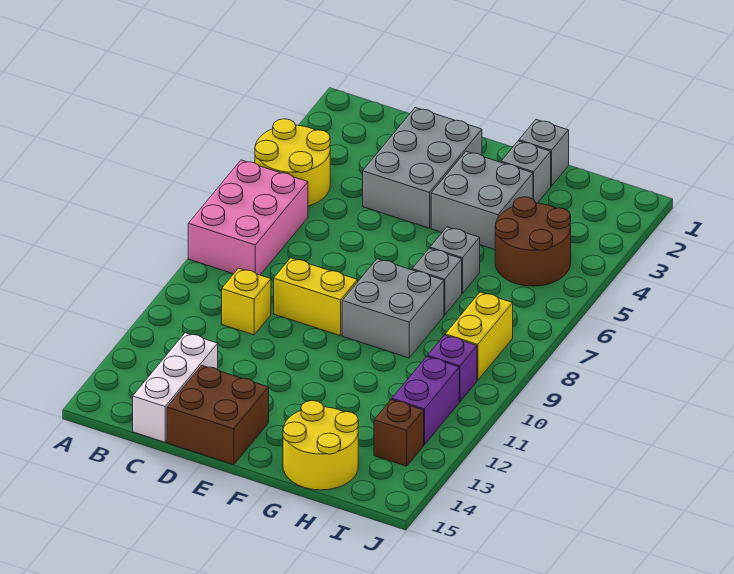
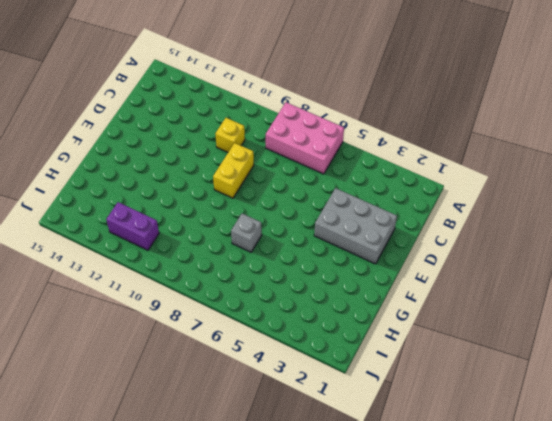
none -> yellow 2x2 round brick [255,119,330,206]
none -> white 1x3 brick [133,333,218,442]
none -> brown 2x2 brick [167,365,269,465]

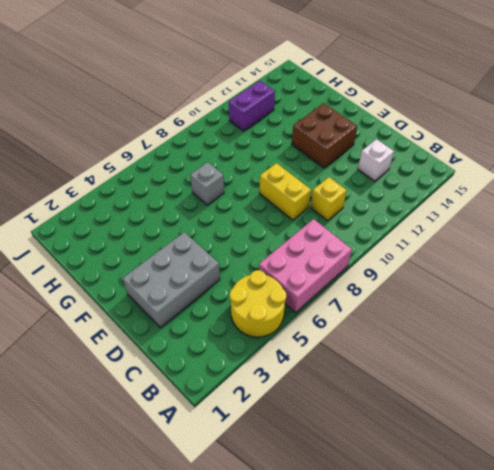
white 1x1 brick [358,139,394,181] -> white 1x3 brick [133,333,218,442]
brown 2x2 brick [292,103,357,168] -> brown 2x2 brick moved to [167,365,269,465]
none -> grey 2x2 brick [431,151,533,249]
none -> grey 2x2 brick [342,259,444,358]
none -> grey 1x1 brick [519,120,569,186]

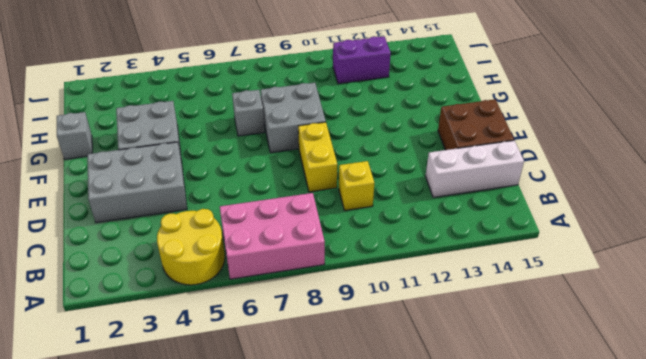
none -> grey 1x1 brick [501,141,551,203]
none -> grey 1x1 brick [430,227,480,293]
none -> yellow 2x2 round brick [283,401,358,490]

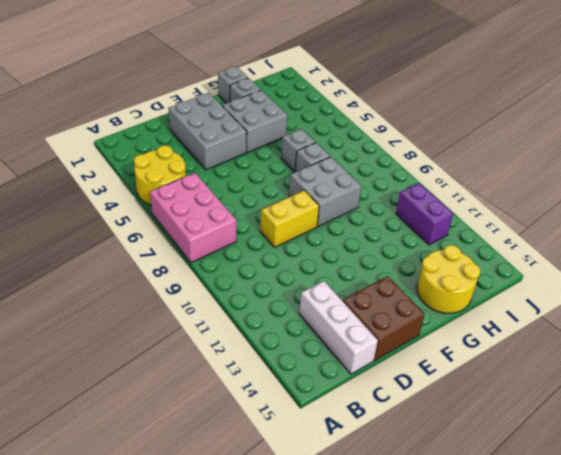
none -> yellow 1x1 brick [222,268,271,335]
none -> brown 2x2 round brick [495,197,571,286]
none -> yellow 1x2 brick [445,292,513,380]

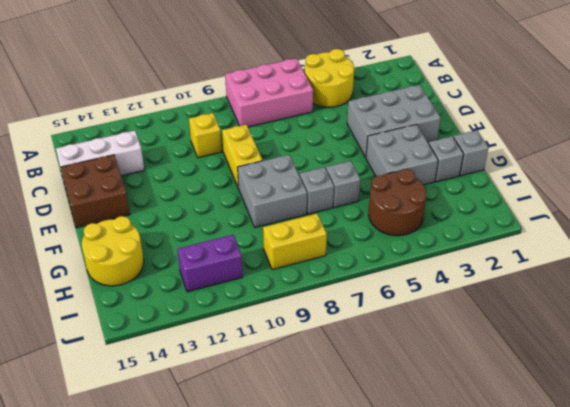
none -> purple 1x1 brick [427,335,477,402]
none -> brown 1x1 brick [374,400,424,466]

